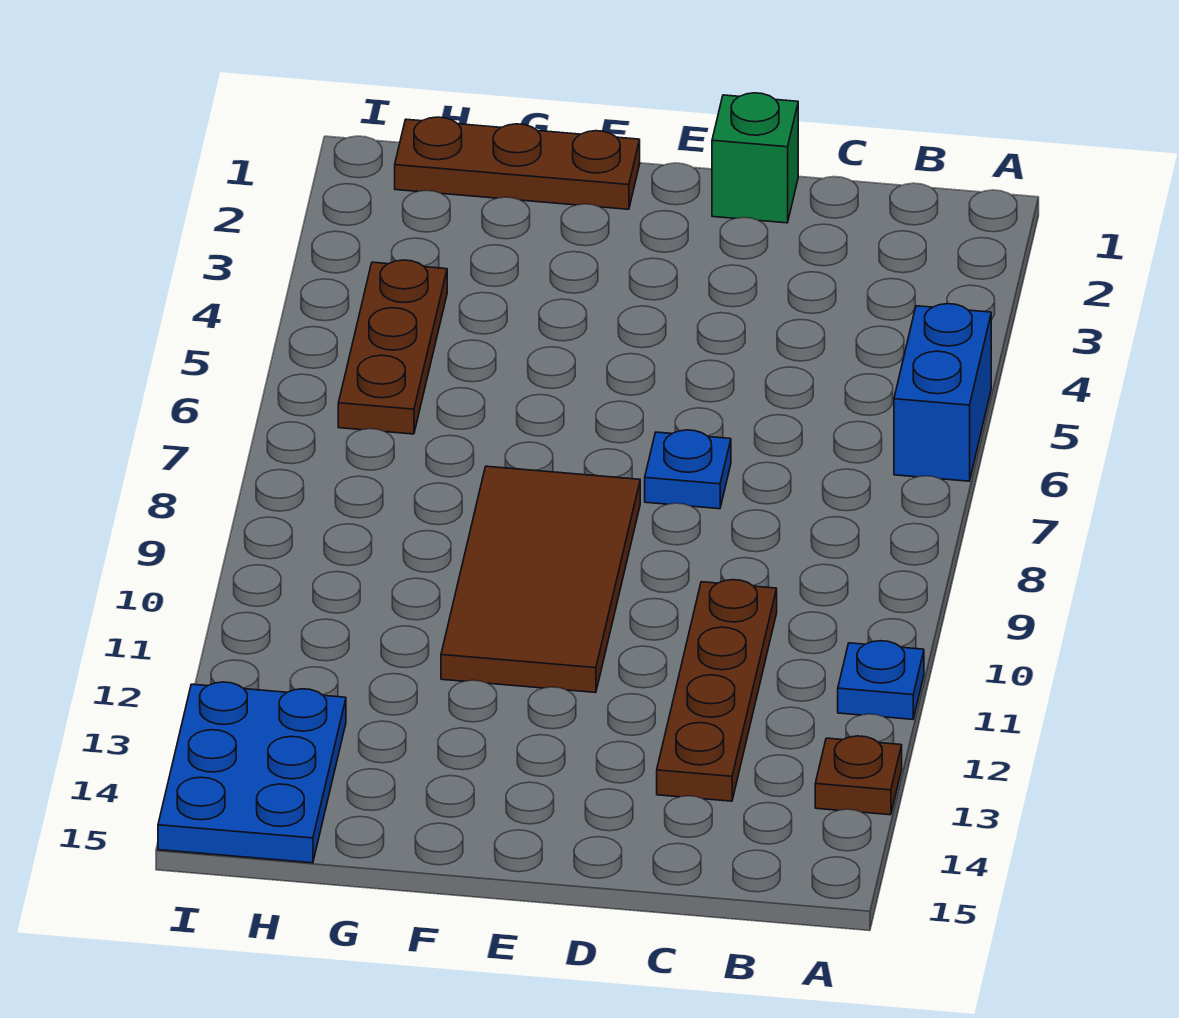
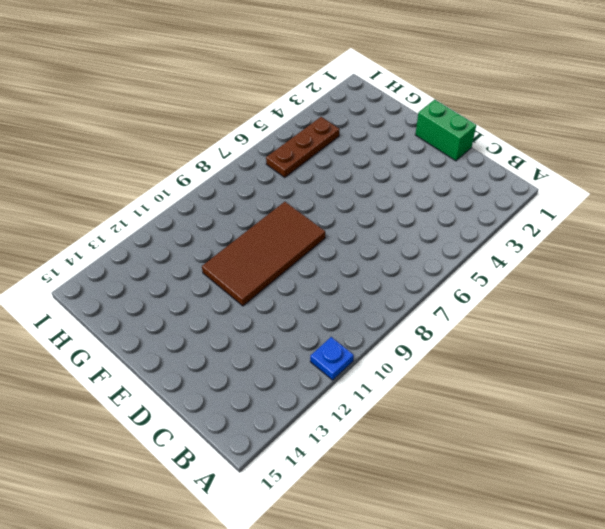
green 1x2 brick [415,100,476,161] -> green 1x1 brick [712,93,798,223]
none -> blue 1x2 brick [894,304,991,481]
none -> brown 1x1 plate [815,736,902,815]

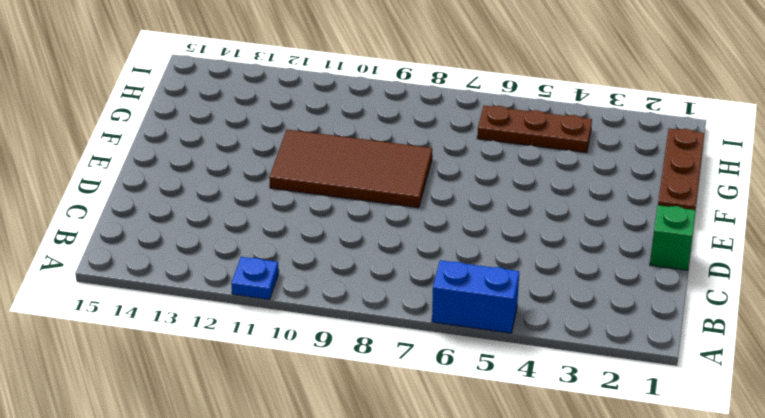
none -> brown 1x1 plate [815,736,902,815]
none -> brown 1x4 plate [657,580,777,801]

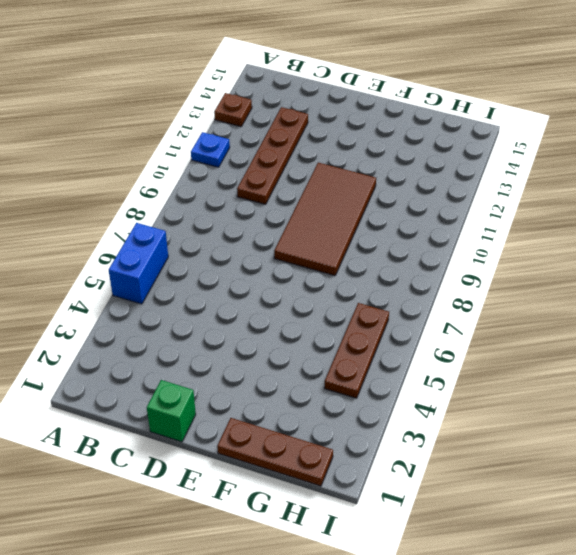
none -> blue 1x1 plate [645,430,731,509]
none -> blue 2x3 plate [158,682,346,863]

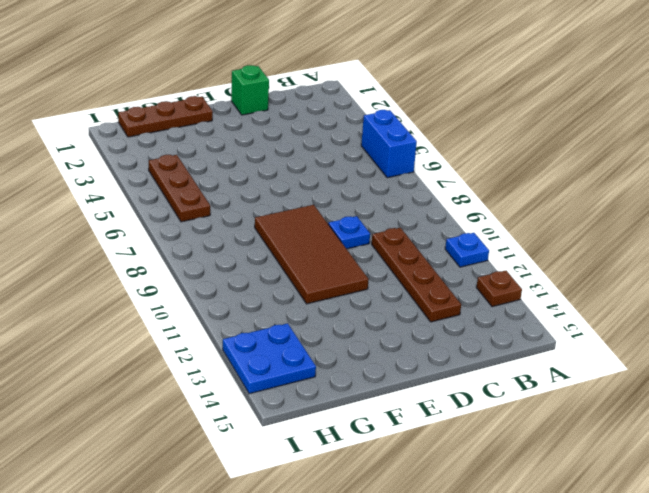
blue 1x1 plate [328,216,370,249] -> blue 1x1 plate moved to [645,430,731,509]
blue 2x2 plate [223,323,316,394] -> blue 2x3 plate [158,682,346,863]

